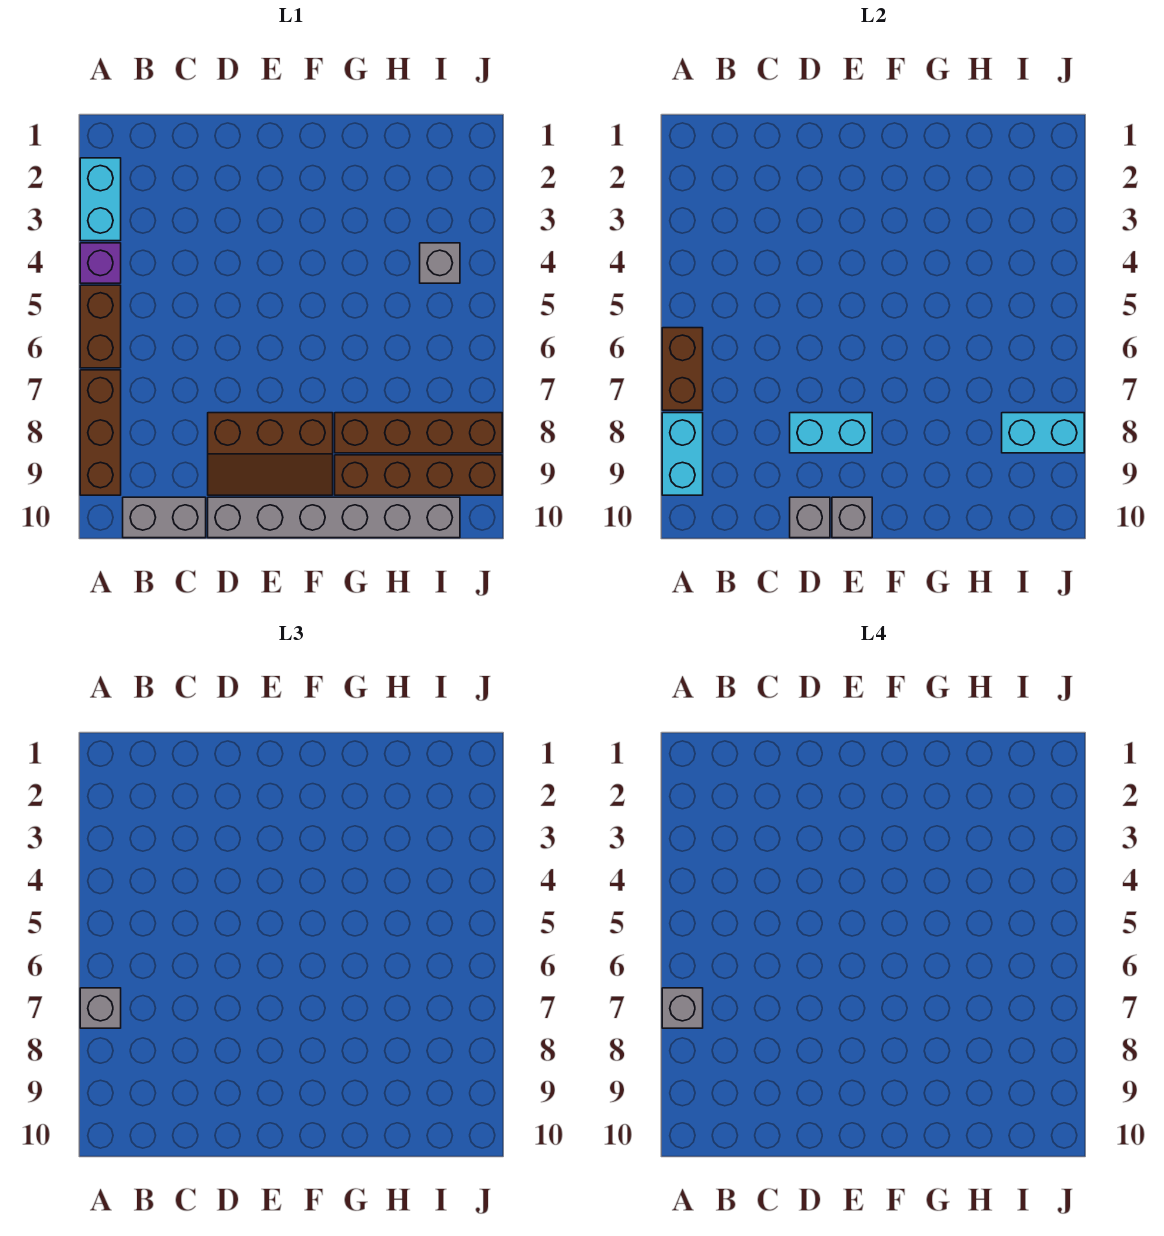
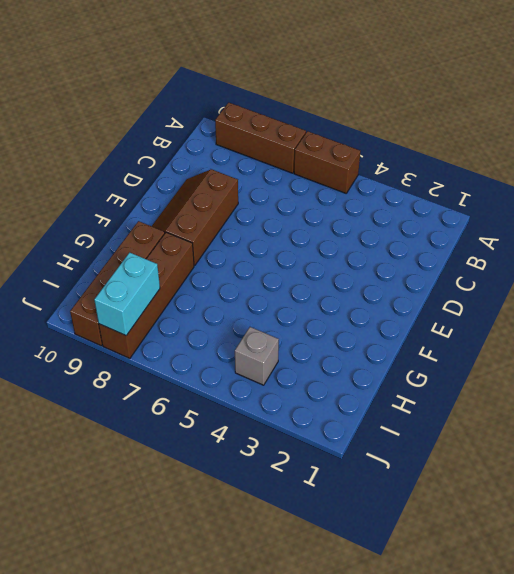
none -> cyan 1x2 brick [80,158,121,241]
none -> purple 1x1 brick [80,243,121,283]
none -> grey 1x2 brick [123,497,206,538]

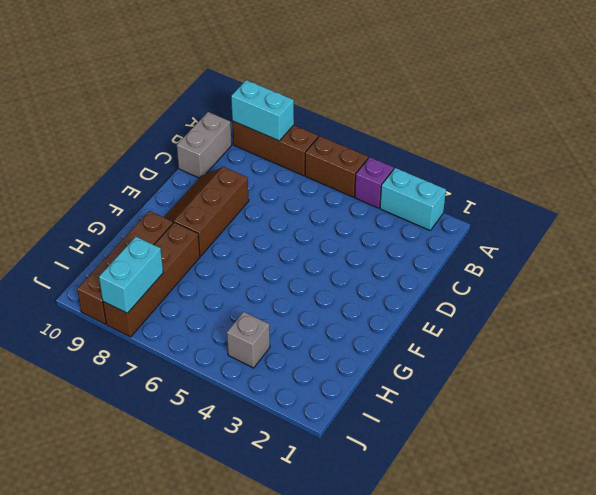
none -> grey 1x6 brick [208,497,460,538]
none -> brown 1x2 brick [662,328,703,410]
none -> cyan 1x2 brick [790,413,872,453]

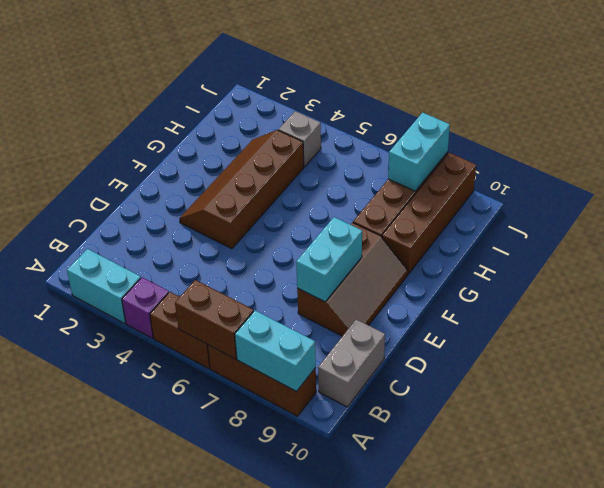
brown 2x4 slope [179,130,304,249] -> none
none -> grey 1x6 brick [208,497,460,538]
none -> grey 1x1 brick [790,497,830,538]
none -> grey 1x1 brick [832,497,872,538]

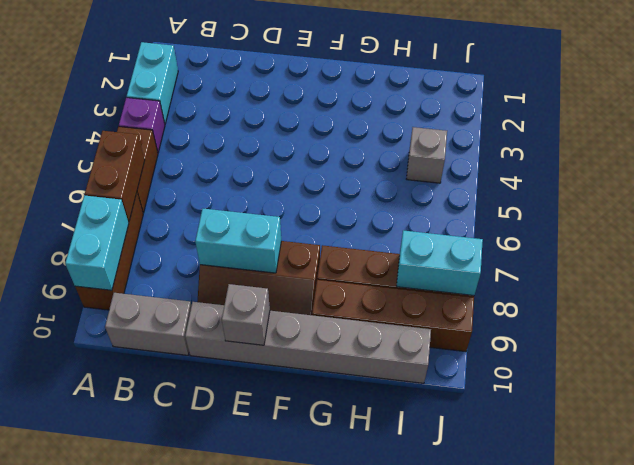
none -> grey 1x1 brick [790,497,830,538]
none -> grey 1x1 brick [80,988,121,1028]
none -> grey 1x1 brick [662,988,703,1028]

